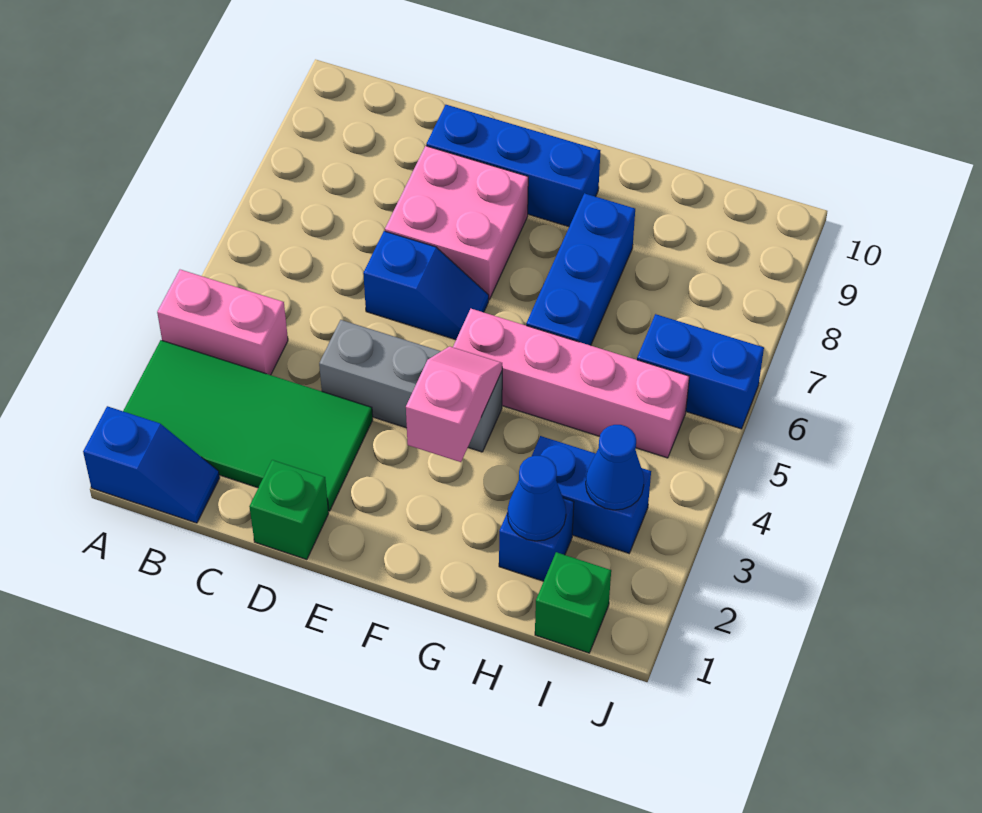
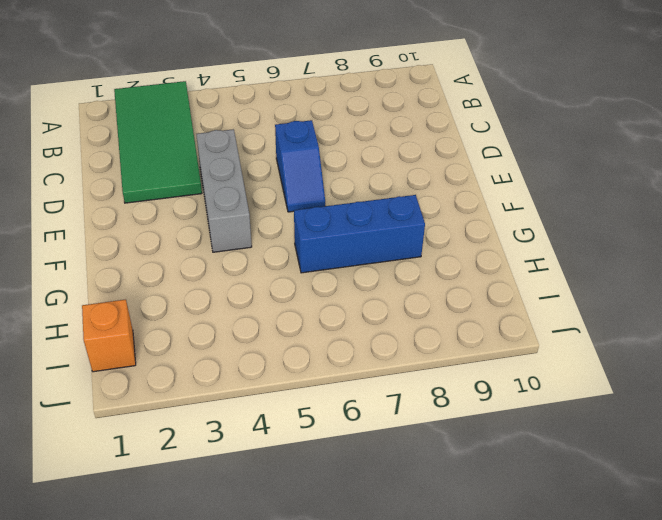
orange 1x1 brick [82,299,136,372] -> green 1x1 brick [535,552,611,653]
none -> blue 1x2 slope [83,406,220,523]
none -> pink 1x2 brick [157,270,288,375]
none -> green 1x1 brick [249,460,329,560]

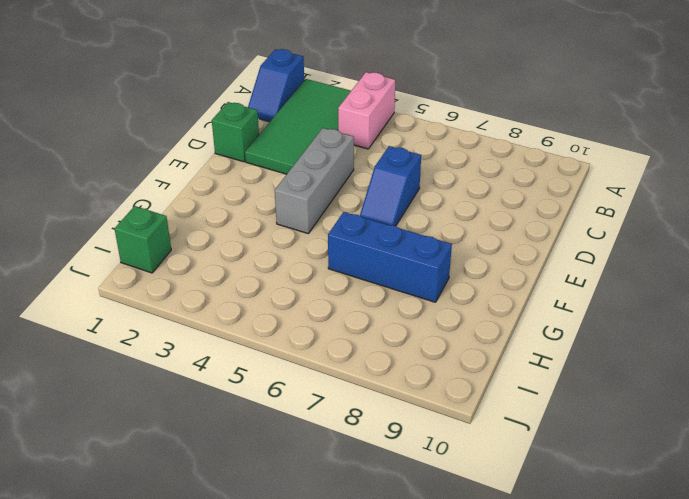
none -> pink 2x2 brick [385,146,528,300]
none -> blue 1x3 brick [426,105,600,227]
none -> pink 1x4 brick [453,309,689,458]

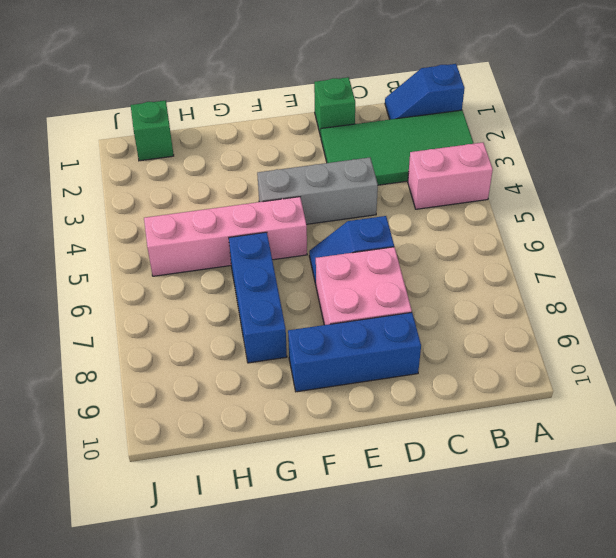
none -> blue 1x1 brick [499,498,574,581]
none -> blue 1x2 brick [532,436,651,553]
none -> blue 1x2 brick [637,314,764,429]

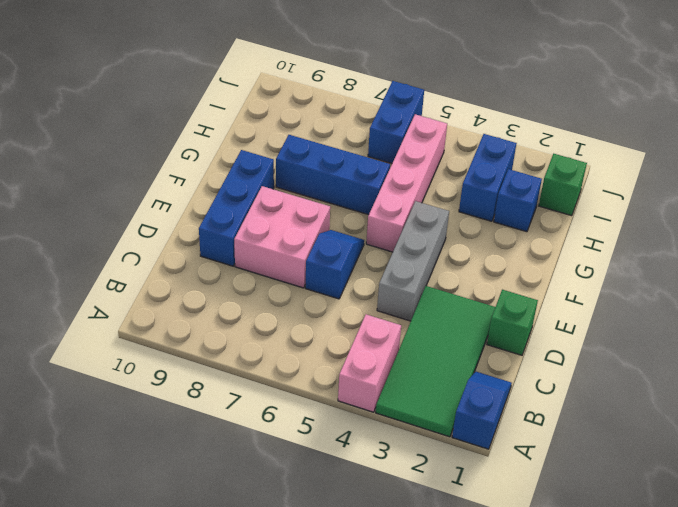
none -> pink 1x2 slope [406,346,502,462]
none -> blue 1x1 cone [508,456,566,541]
none -> blue 1x1 cone [586,425,644,510]

